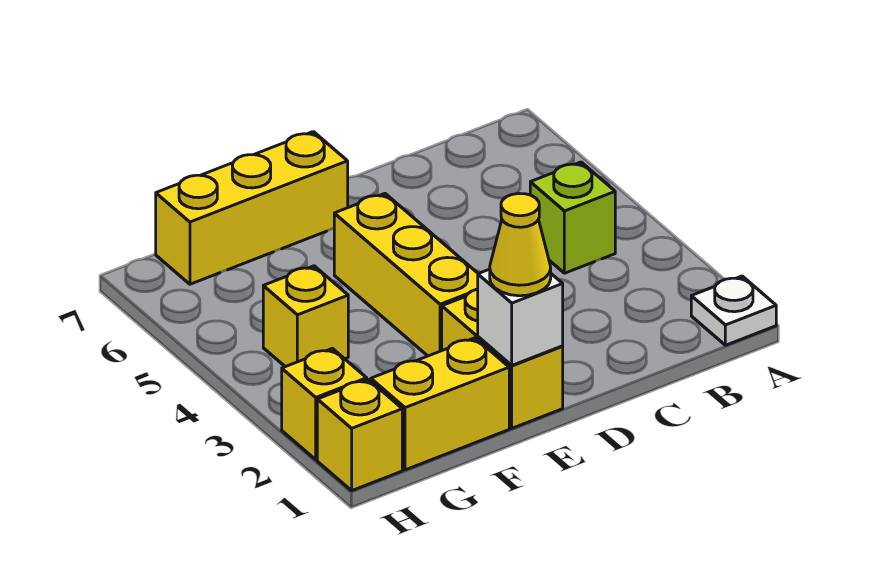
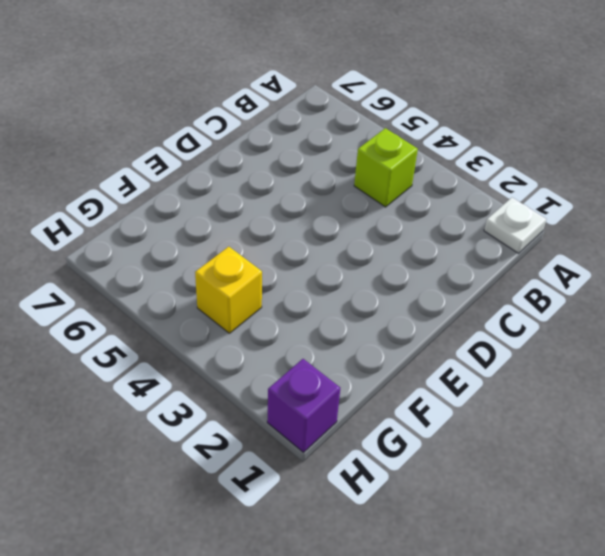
purple 1x1 brick [267,359,340,452] -> yellow 1x1 brick [317,379,402,490]
none -> yellow 1x2 brick [442,289,563,428]
none -> yellow 1x3 brick [334,194,478,356]

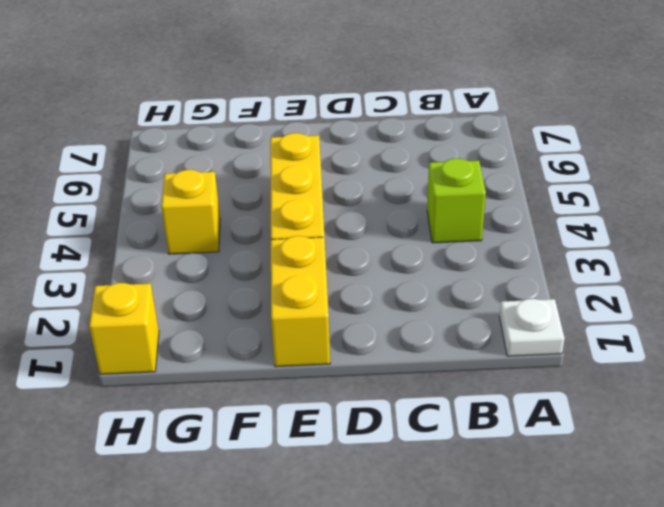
none -> yellow 1x3 brick [156,132,348,284]
none -> yellow 1x2 brick [371,338,509,470]

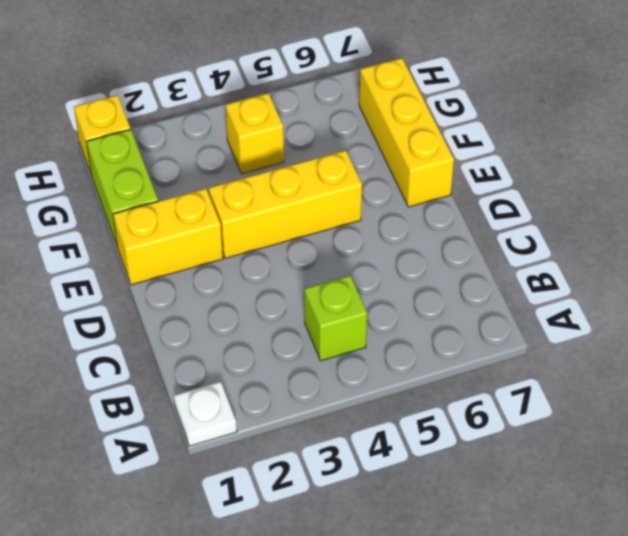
lime 1x2 brick [87,130,158,247] -> yellow 1x2 brick [371,338,509,470]
none -> yellow 1x1 brick [282,348,367,460]
none -> white 1x1 brick [478,269,563,365]

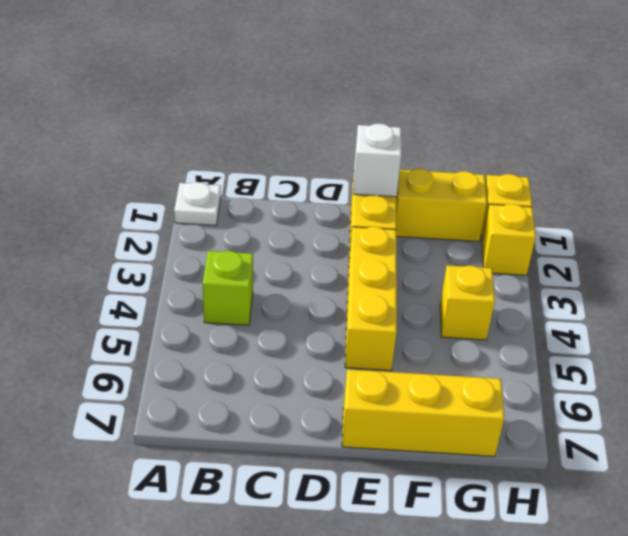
none -> yellow 1x1 cone [490,194,551,296]

